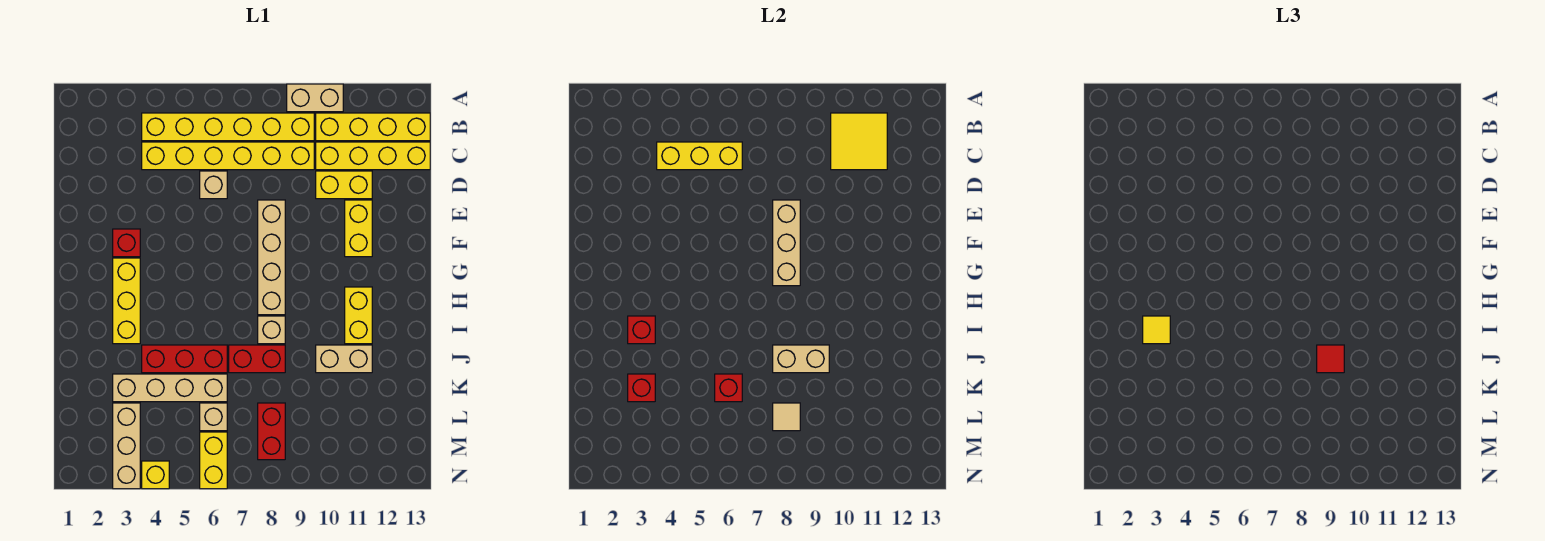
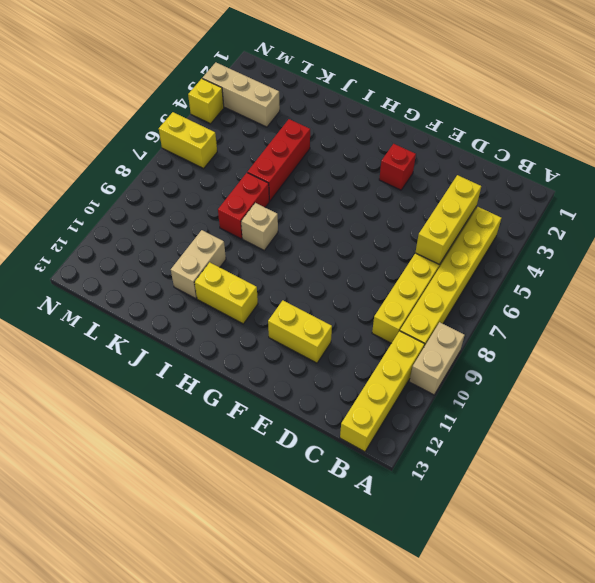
none -> yellow 1x4 brick [316,142,430,170]
none -> tan 1x1 brick [200,171,227,199]
none -> yellow 1x2 brick [316,171,372,199]
none -> tan 1x4 brick [258,200,285,315]

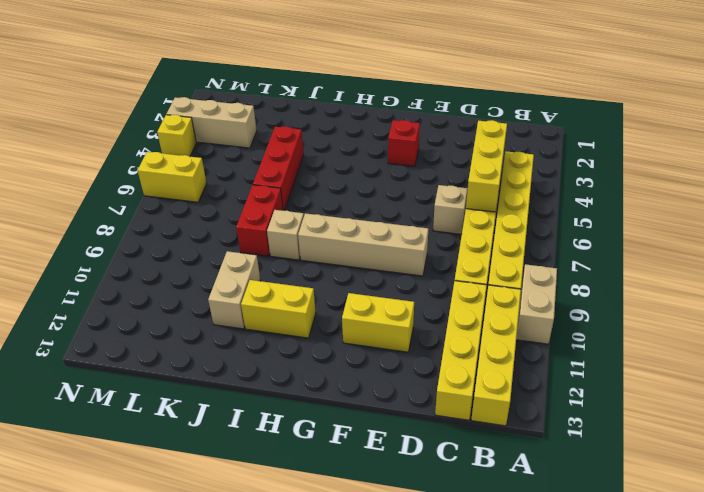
none -> yellow 1x2 brick [316,171,372,199]
none -> yellow 1x3 brick [113,258,140,344]
none -> tan 1x4 brick [113,374,227,402]
none -> tan 1x1 brick [200,403,227,431]

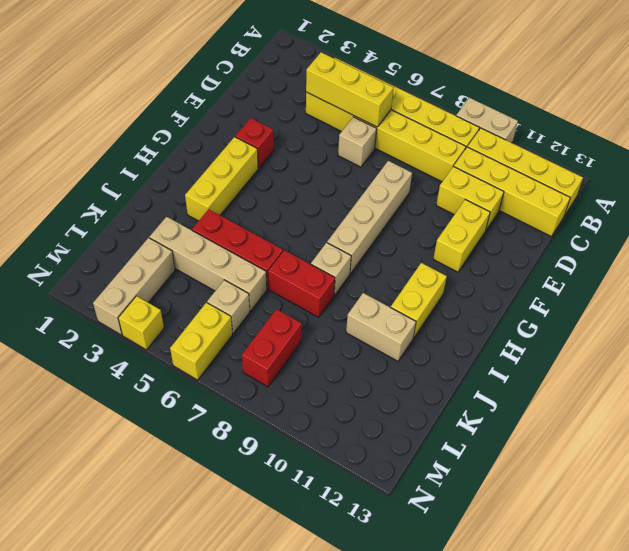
none -> yellow 2x2 tile [831,113,887,170]
none -> tan 1x3 brick [773,200,800,286]
none -> red 1x1 brick [628,316,655,344]
none -> tan 1x2 brick [773,345,829,373]

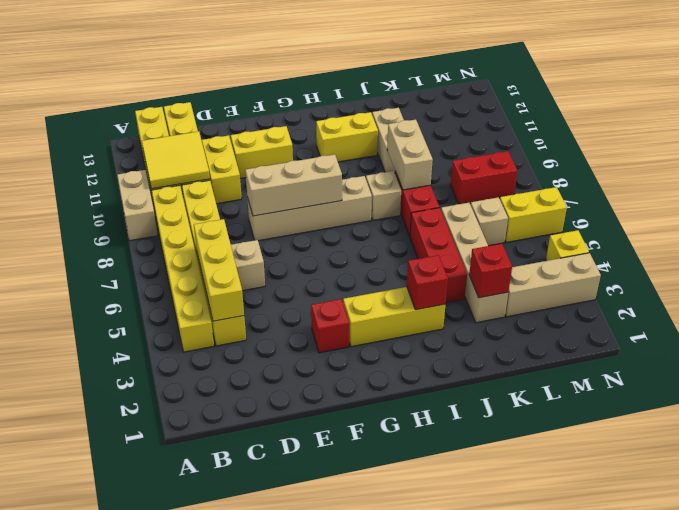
none -> red 1x1 brick [715,374,742,402]
none -> tan 1x1 tile [773,403,800,431]
none -> yellow 1x1 tile [1143,316,1170,344]
none -> red 1x1 tile [1317,345,1344,373]

